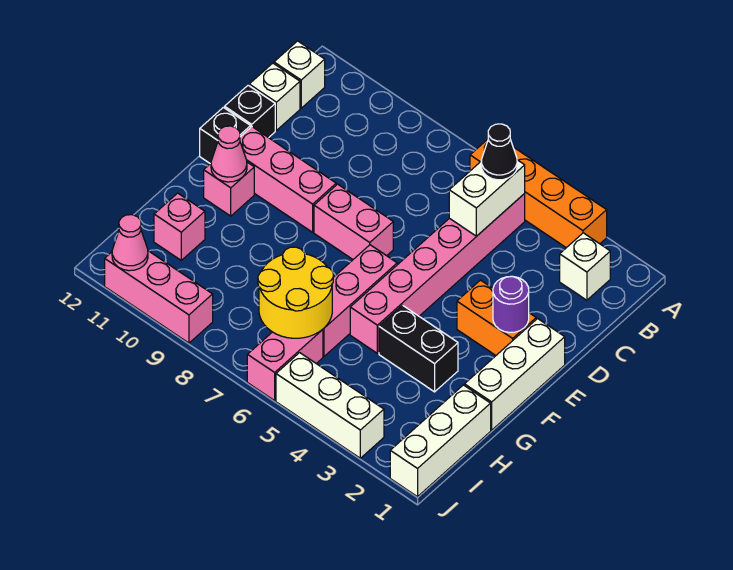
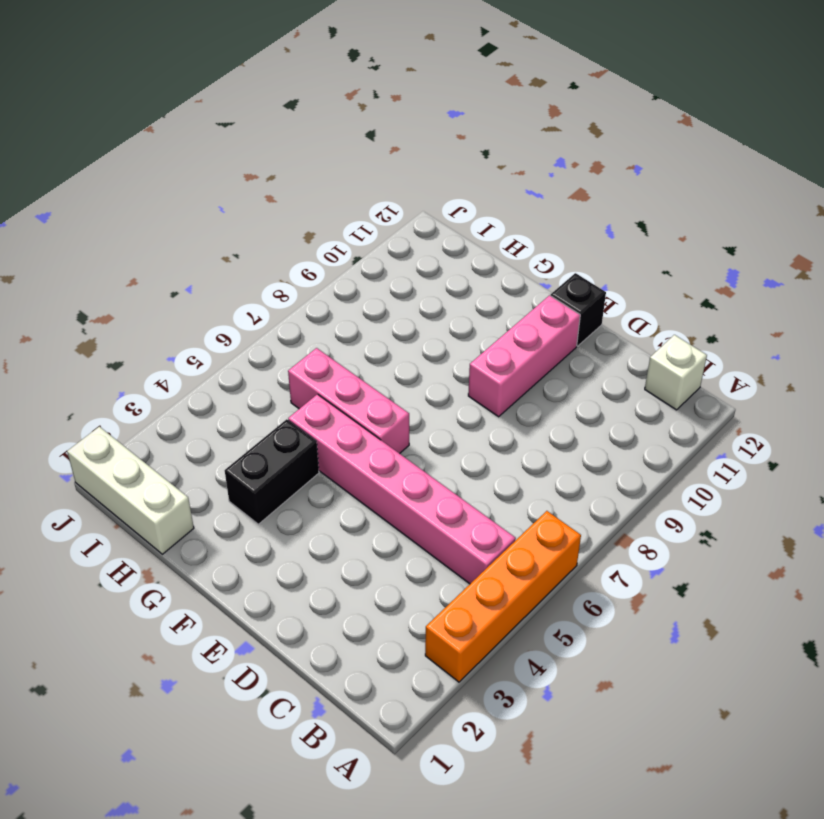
none -> white 1x1 brick [560,233,610,300]
none -> white 1x1 brick [249,63,300,130]
none -> black 1x1 brick [225,85,275,138]

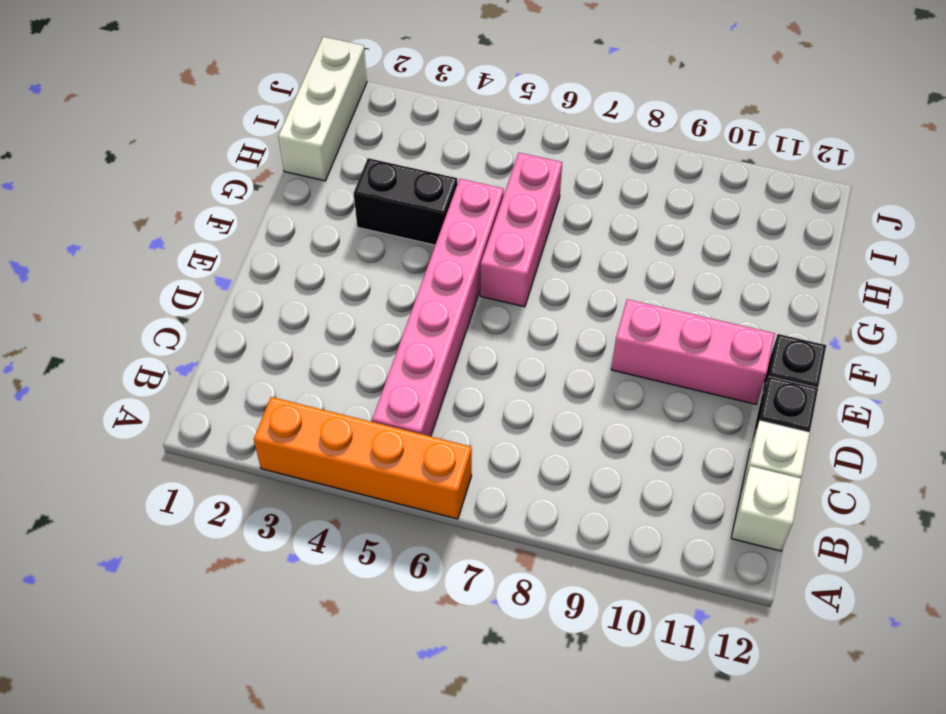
none -> white 1x1 brick [560,233,610,300]
none -> white 1x3 brick [465,319,565,430]
none -> orange 1x2 brick [457,280,536,355]

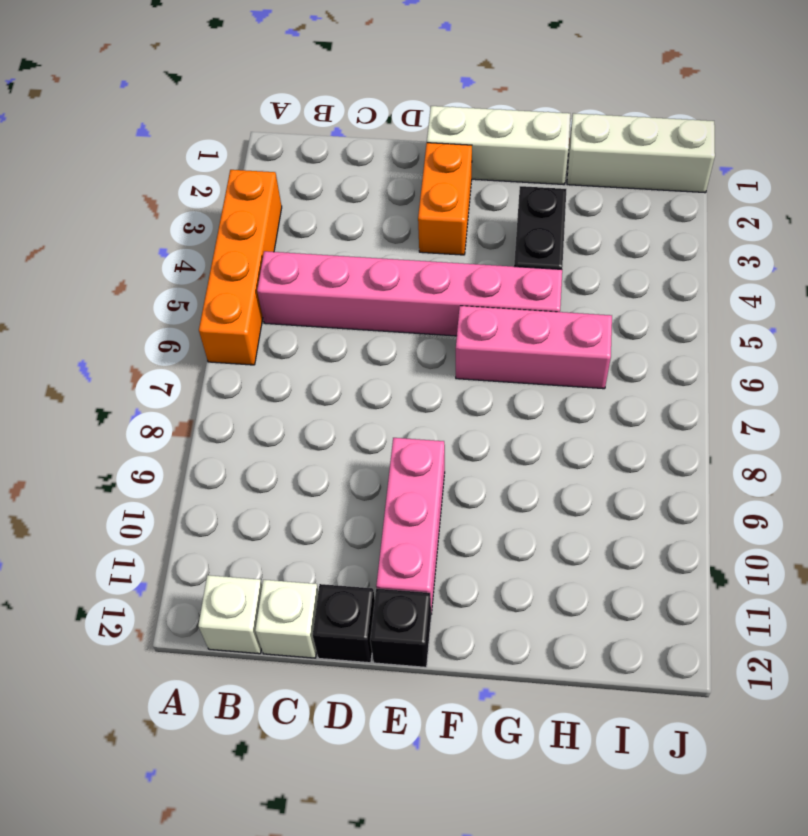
none -> white 1x1 brick [560,233,610,300]
none -> pink 1x2 brick [314,184,393,259]
none -> pink 1x1 brick [204,162,254,216]

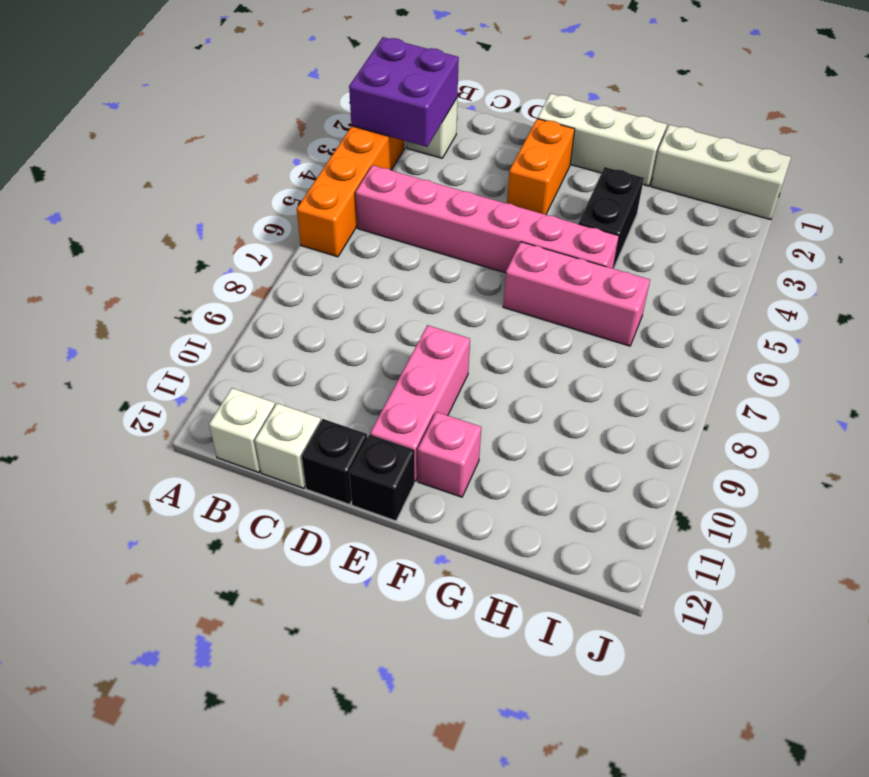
purple 2x2 brick [349,37,459,147] -> none
none -> pink 1x2 brick [314,184,393,259]
none -> pink 1x1 brick [154,193,205,260]
none -> pink 1x2 brick [247,329,323,401]

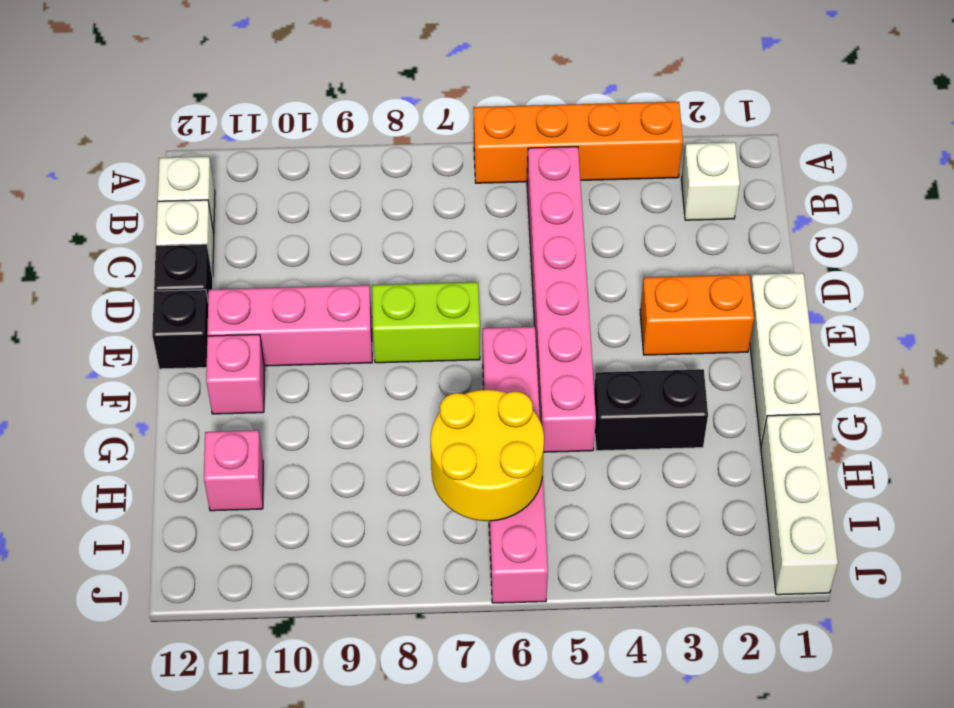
lime 1x2 brick [372,282,480,363] -> pink 1x2 brick [314,184,393,259]
none -> white 1x3 brick [276,353,384,458]
none -> pink 1x3 brick [105,251,213,343]
none -> white 1x2 brick [449,160,525,236]

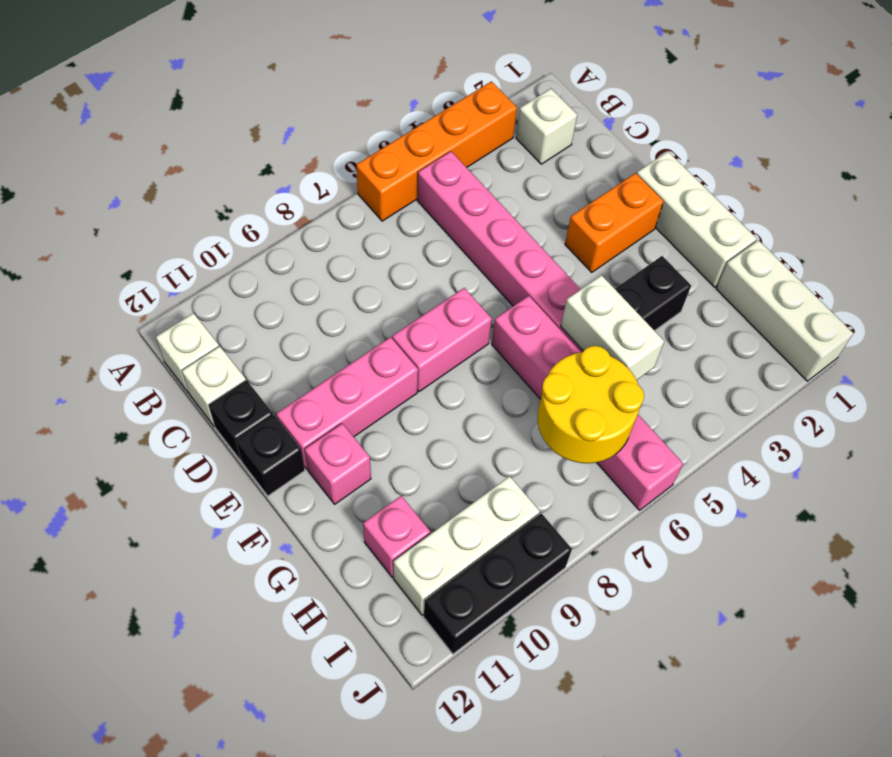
white 1x2 brick [561,275,664,380] -> white 1x2 brick moved to [449,160,525,236]
white 1x3 brick [394,476,540,615] -> white 1x3 brick moved to [276,353,384,458]
black 1x3 brick [424,513,572,654] -> pink 1x3 brick [105,251,213,343]
none -> purple 1x1 round brick [493,276,529,333]
none -> pink 1x1 cone [211,126,247,182]
none -> pink 1x1 cone [112,215,148,271]

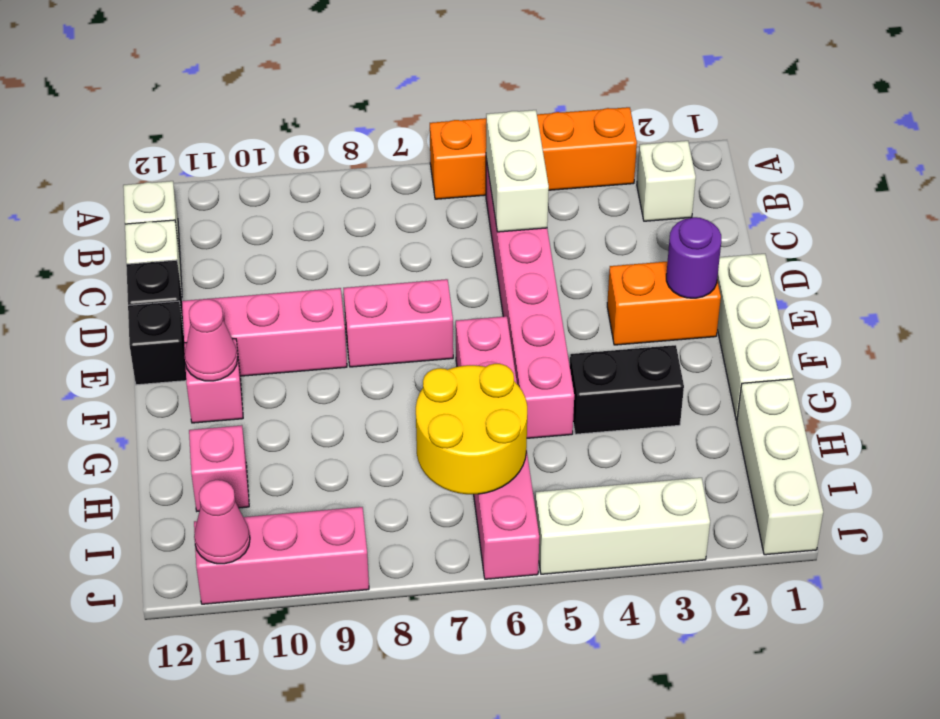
none -> black 1x1 cone [481,124,517,180]

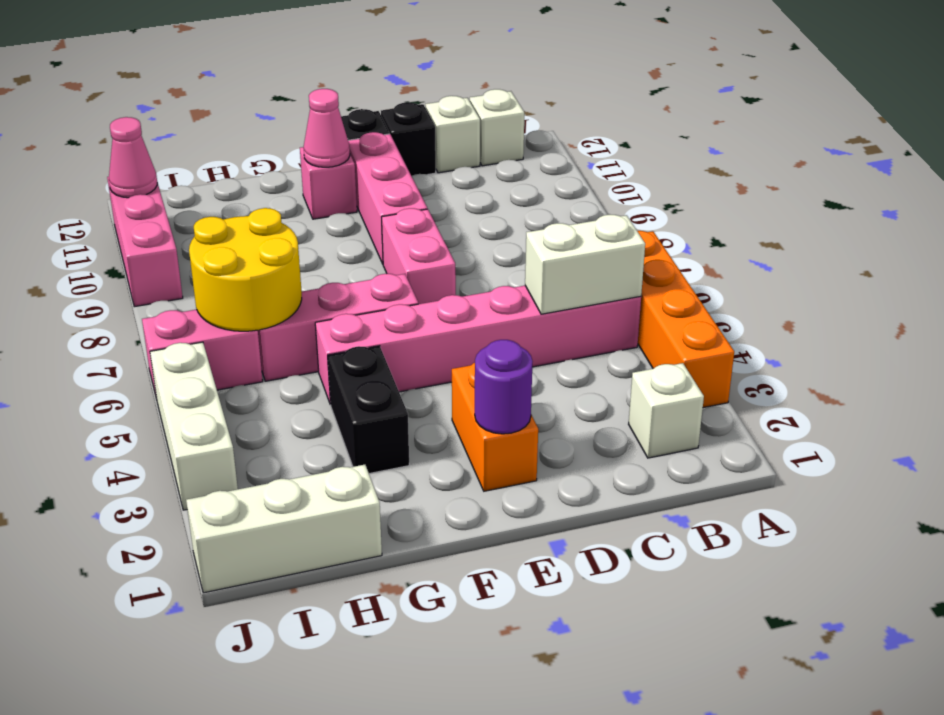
none -> white 1x3 brick [465,319,565,430]
none -> pink 1x1 brick [154,193,205,260]
none -> black 1x1 cone [481,124,517,180]

